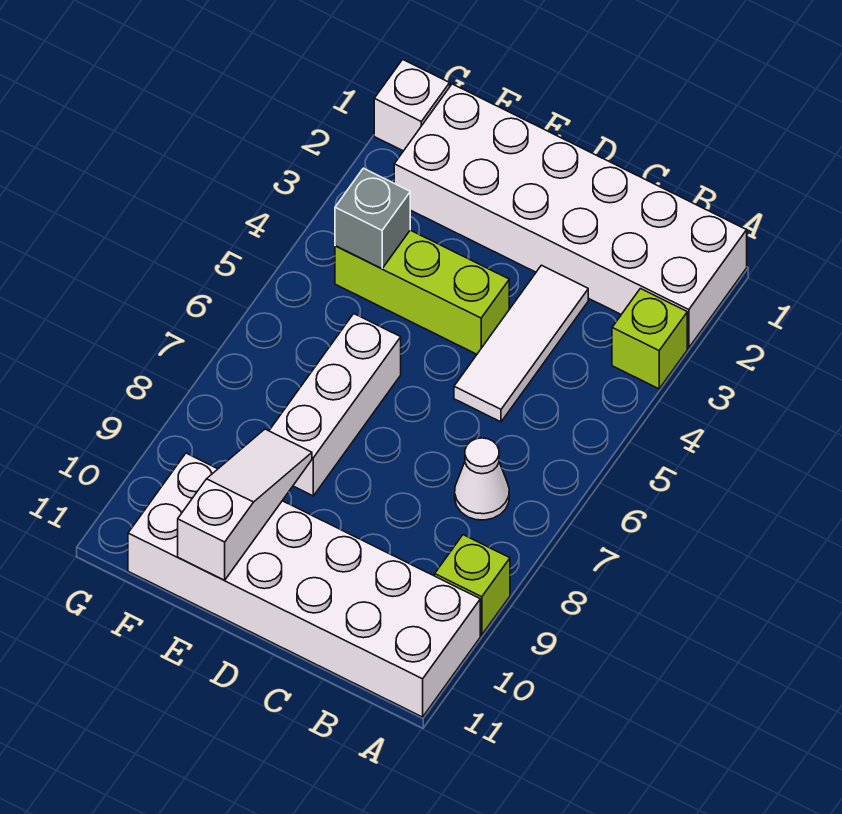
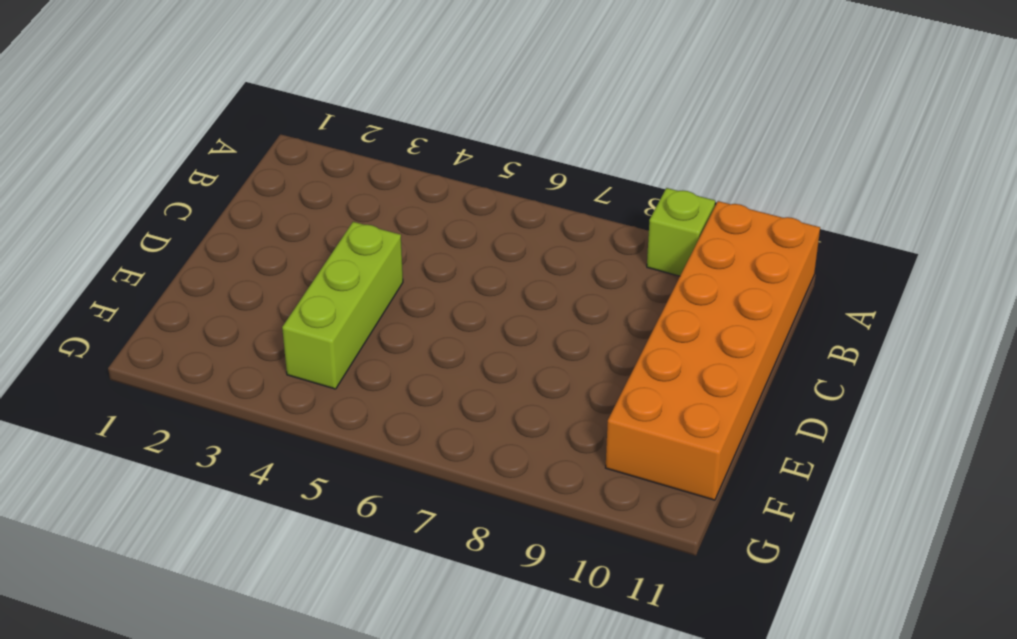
orange 2x6 brick [606,201,820,500] -> white 2x6 brick [128,453,480,717]
none -> white 2x6 brick [394,84,747,348]
none -> lime 1x1 brick [612,289,687,389]

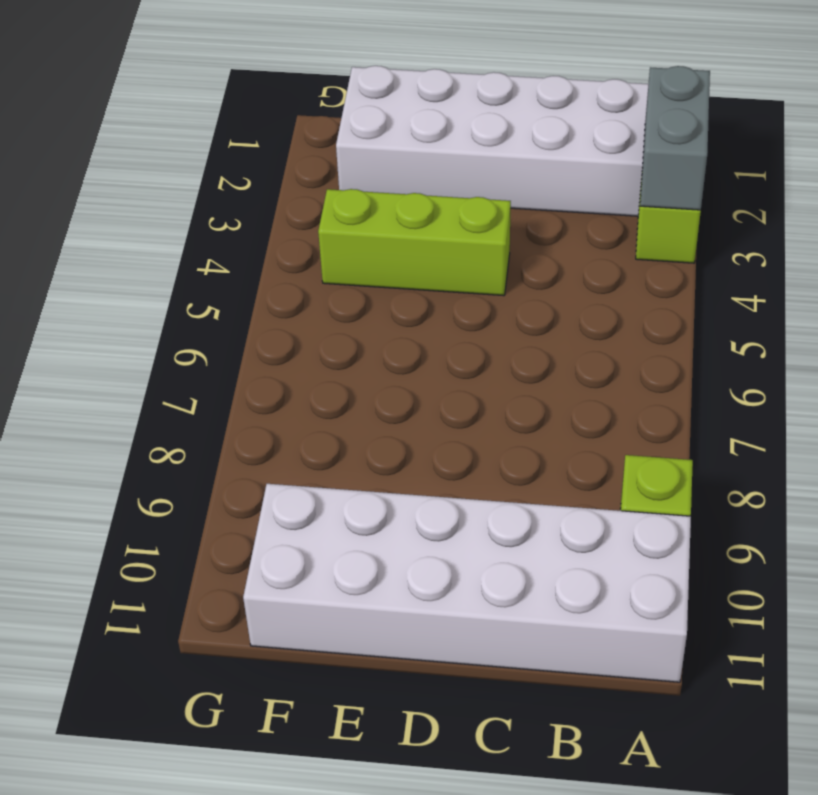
grey 1x2 brick [640,66,710,210] -> none
none -> white 1x1 cone [455,438,509,520]
none -> white 1x3 tile [454,265,588,422]

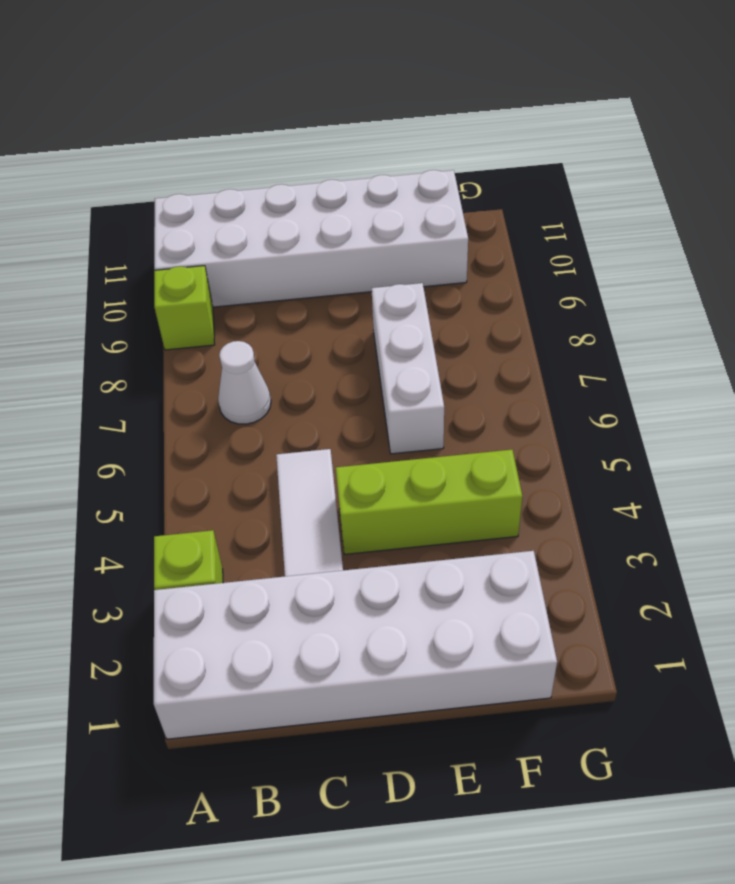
none -> white 1x1 brick [374,59,450,151]
none -> white 1x3 slope [178,429,312,580]

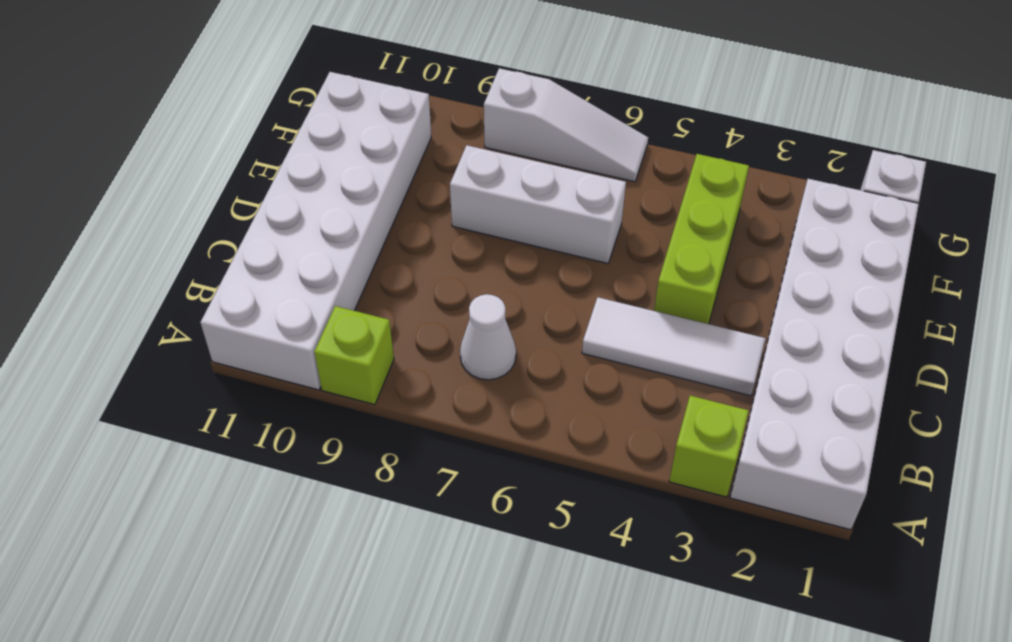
white 1x3 slope [484,68,648,182] -> white 1x3 slope moved to [178,429,312,580]
none -> grey 1x1 brick [335,168,410,268]

